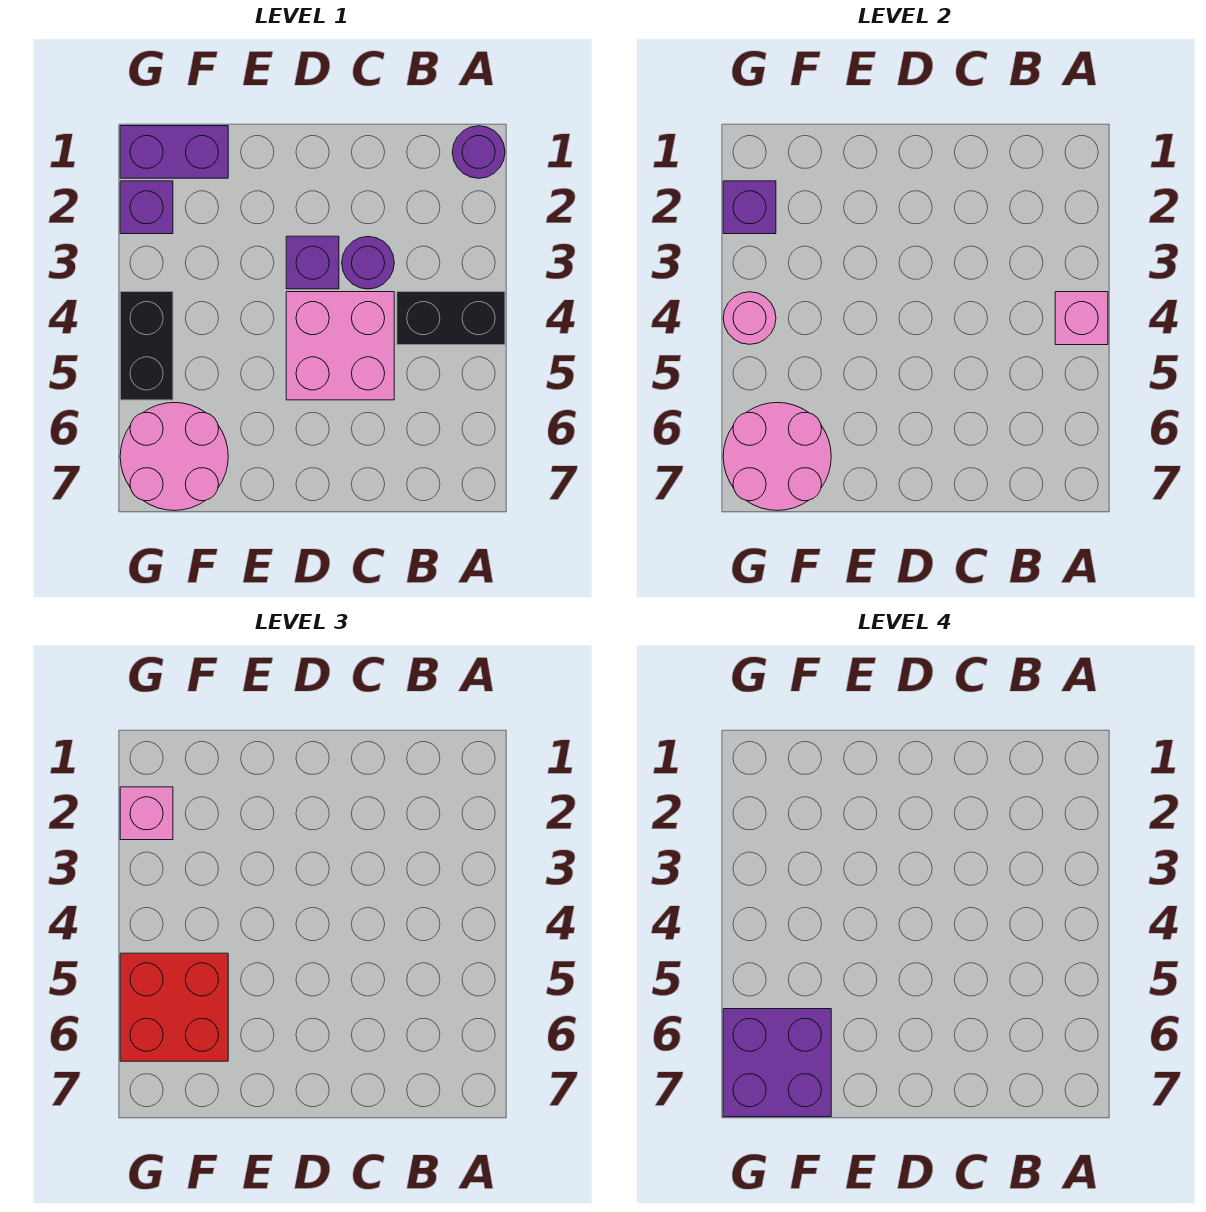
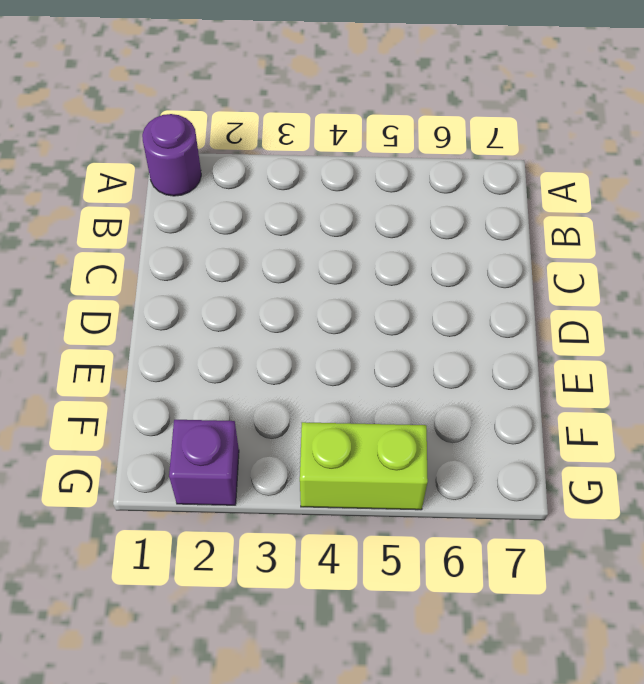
lime 1x2 brick [300,422,428,510] -> black 1x2 brick [120,292,173,400]
none -> black 1x2 brick [397,292,505,345]
none -> purple 1x1 round brick [342,237,394,289]
none -> pink 2x2 brick [286,292,394,400]

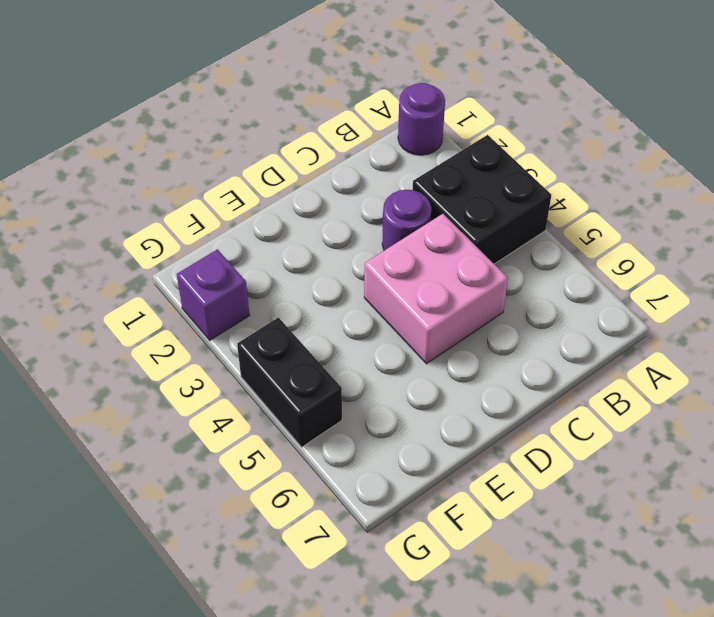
black 2x2 brick [413,135,551,264] -> black 1x2 brick [397,292,505,345]
none -> purple 1x1 brick [286,236,339,289]
none -> purple 1x2 brick [120,126,228,178]
none -> pink 2x2 round brick [120,403,228,511]

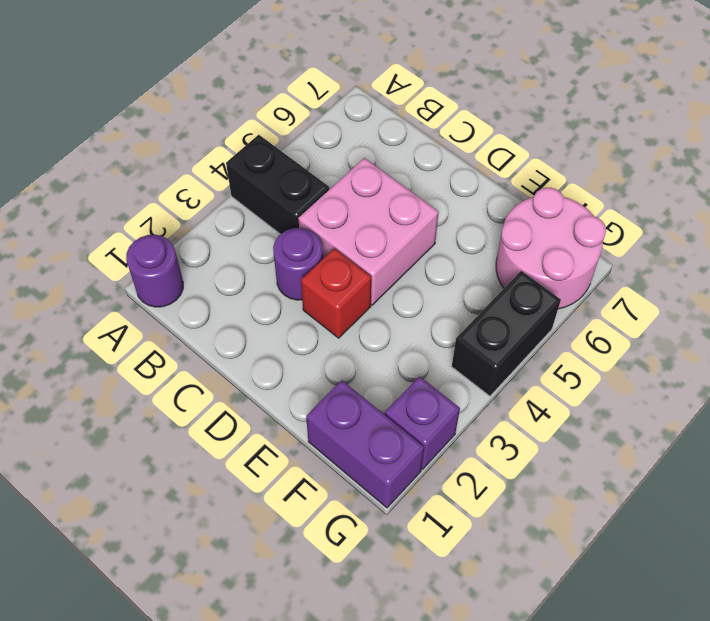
red 1x1 brick [301,248,371,338] -> purple 1x1 brick [286,236,339,289]
none -> pink 1x1 brick [1055,292,1108,345]
none -> pink 2x2 round brick [723,403,831,511]
none -> purple 1x1 brick [723,181,776,234]

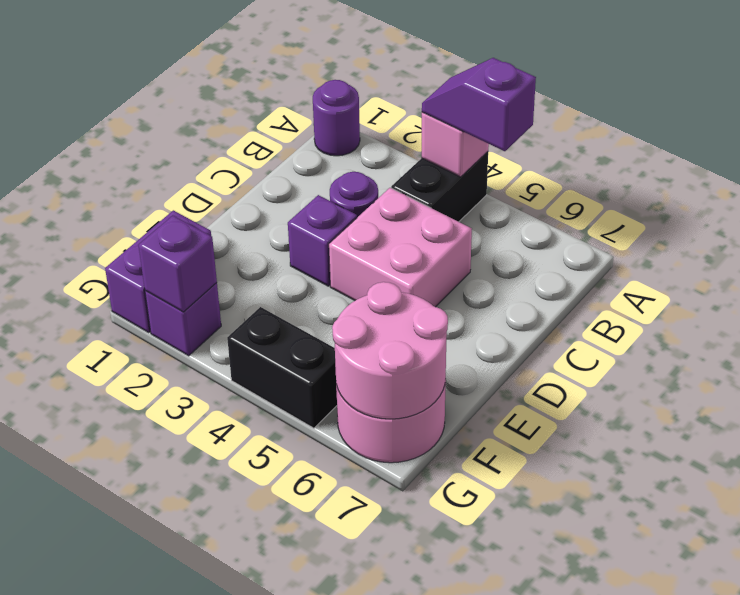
purple 1x2 slope [422,58,536,151] -> none
none -> pink 1x1 round brick [723,292,776,344]
none -> red 2x2 brick [120,953,228,1061]
none -> pink 1x1 brick [120,787,173,840]

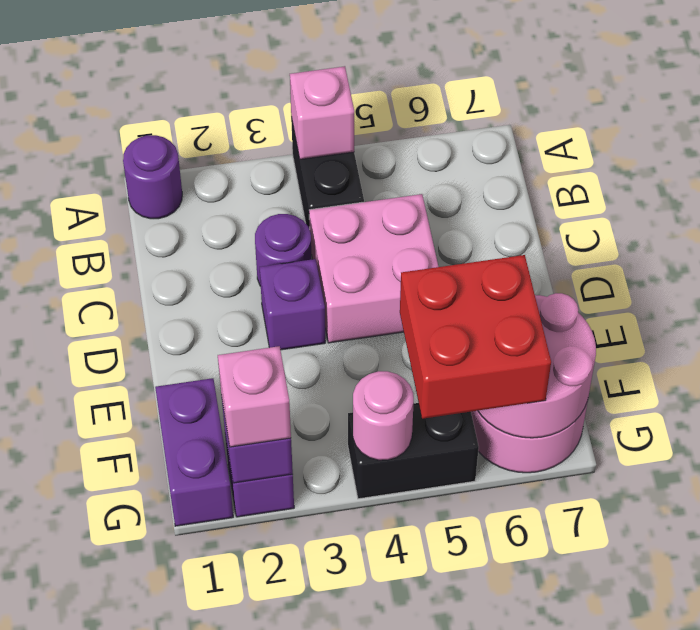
none -> purple 2x2 brick [723,1009,831,1117]

